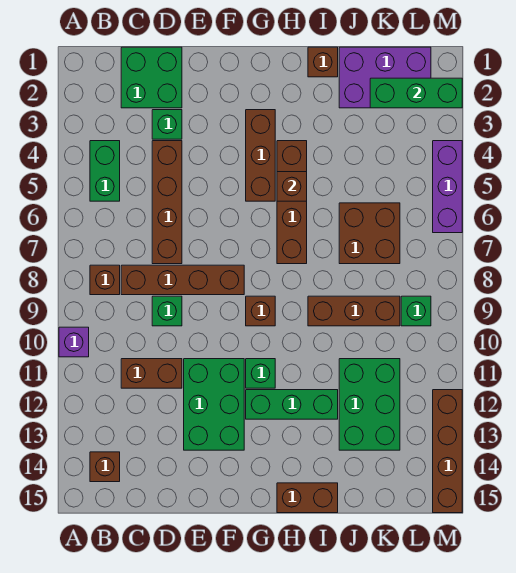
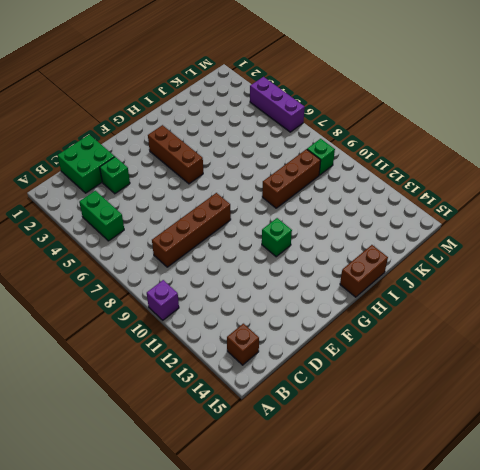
none -> brown 1x1 brick [90,265,120,295]
none -> brown 1x2 brick [121,359,182,388]
none -> brown 1x4 brick [152,141,182,264]

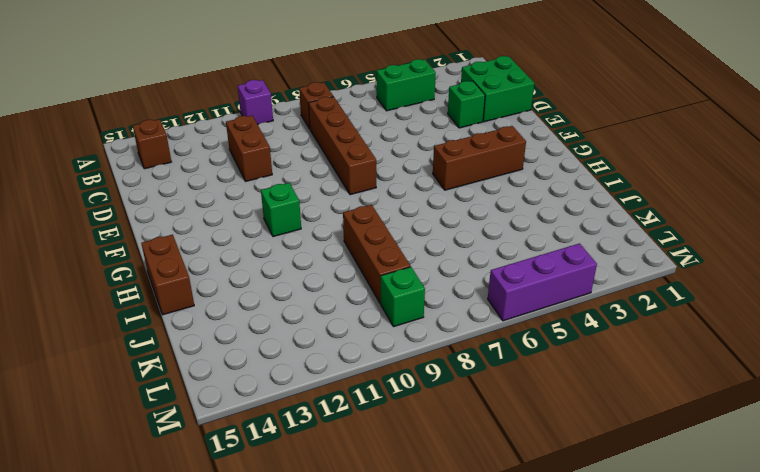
none -> brown 1x4 brick [152,141,182,264]
none -> green 1x1 brick [152,296,182,326]
none -> green 2x3 brick [184,359,244,450]

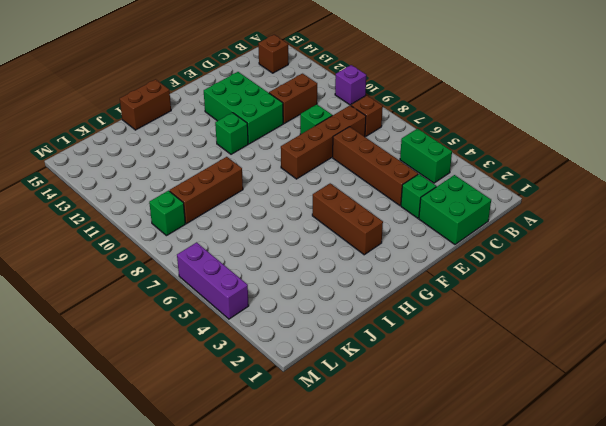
none -> brown 1x1 brick [246,296,275,326]
none -> green 1x3 brick [246,390,338,419]
none -> brown 1x4 brick [277,141,307,264]

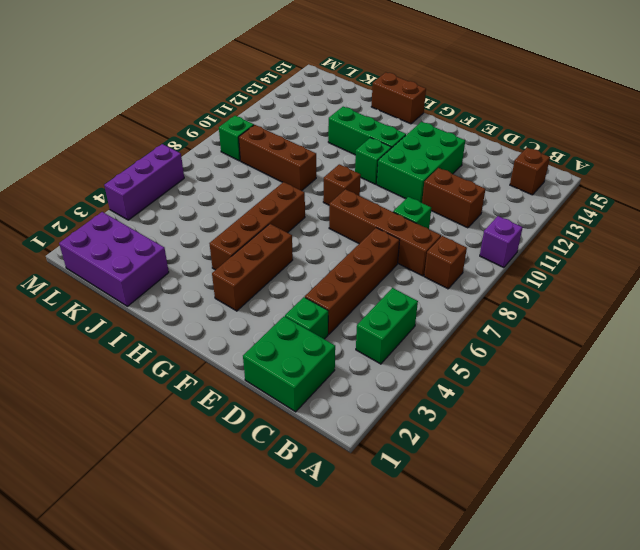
none -> brown 1x1 brick [308,47,338,77]
none -> brown 2x2 brick [339,203,400,264]
none -> green 2x3 brick [339,359,400,450]

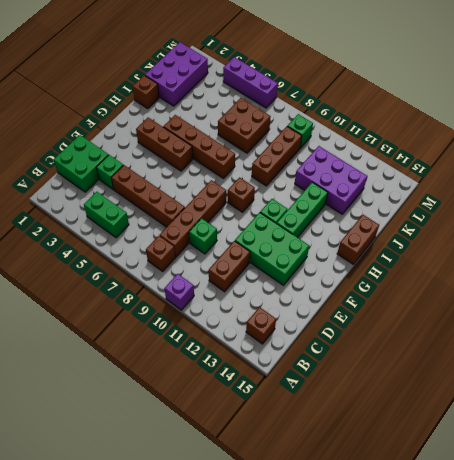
purple 2x3 brick [295,146,367,214] -> green 2x3 brick [339,359,400,450]
none -> brown 1x4 brick [433,390,462,513]
none -> brown 1x1 brick [277,172,307,201]
none -> green 1x3 brick [370,78,462,108]

